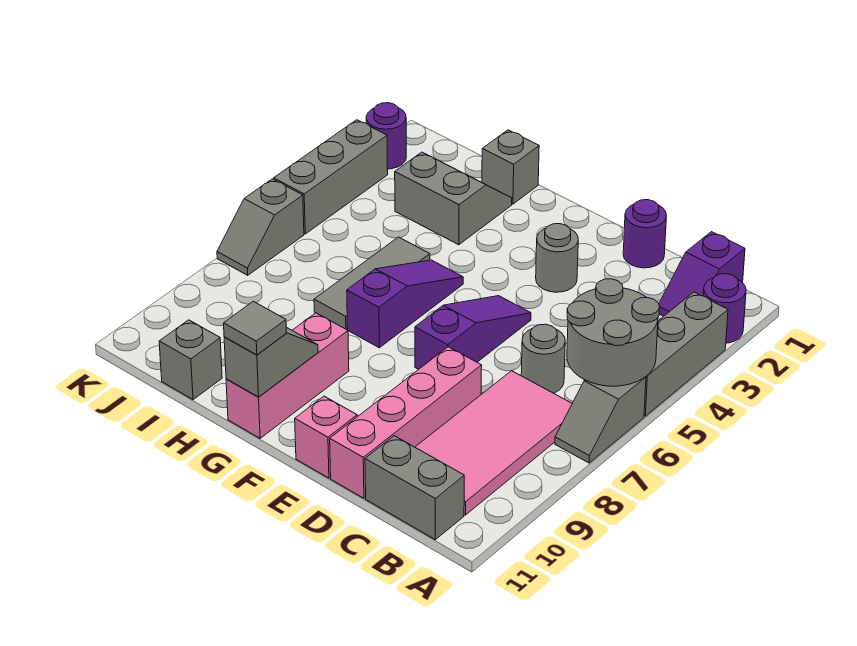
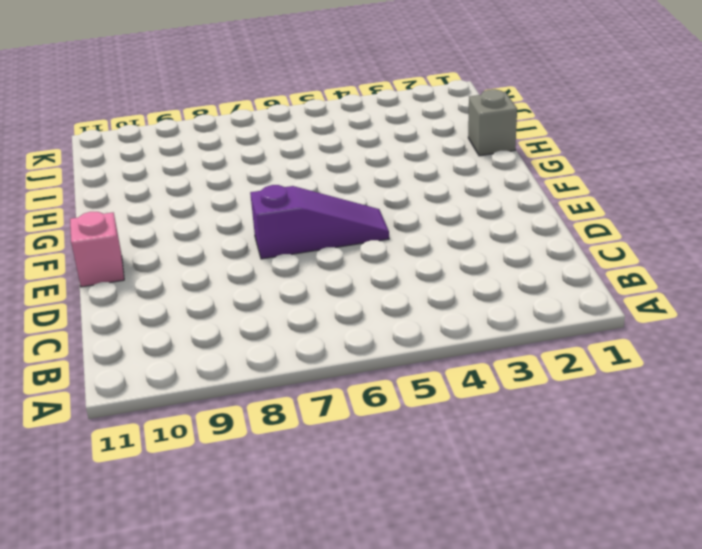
none -> purple 1x1 round brick [703,274,746,343]
none -> grey 1x3 brick [644,292,728,416]
none -> grey 1x2 slope [555,377,646,463]

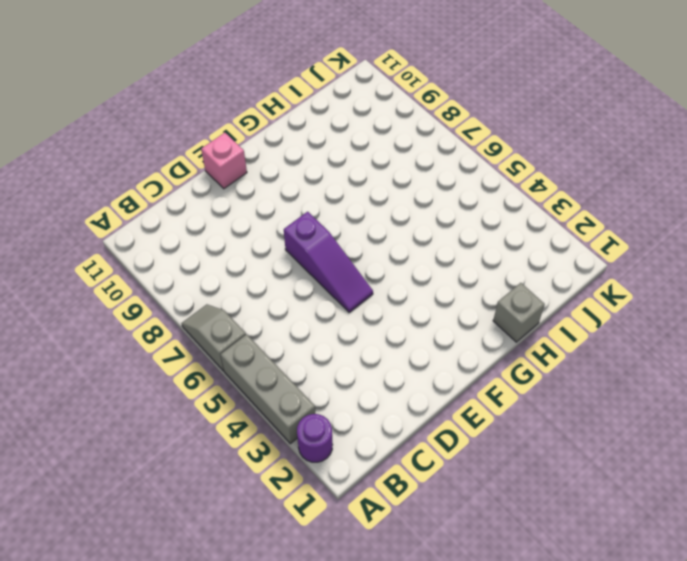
none -> purple 1x2 slope [659,232,745,316]
none -> pink 2x4 tile [415,371,572,515]
none -> grey 1x2 brick [365,436,464,540]

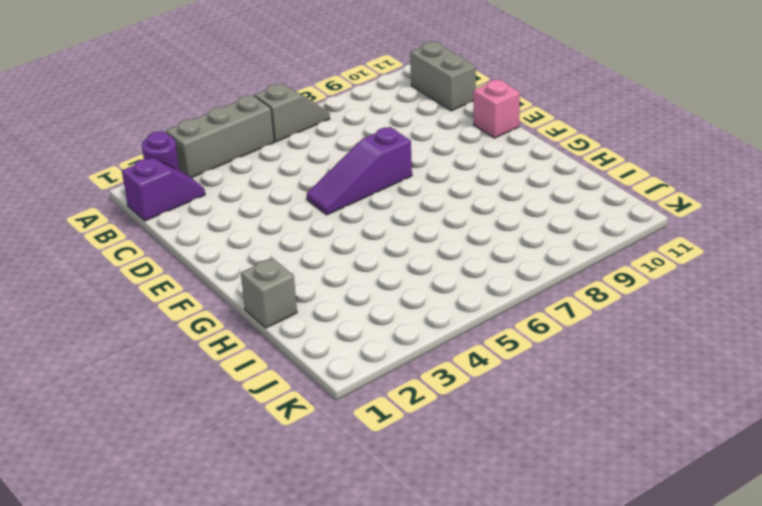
none -> pink 2x4 tile [415,371,572,515]
none -> grey 1x1 round brick [521,324,565,393]
none -> purple 1x1 round brick [623,200,666,268]

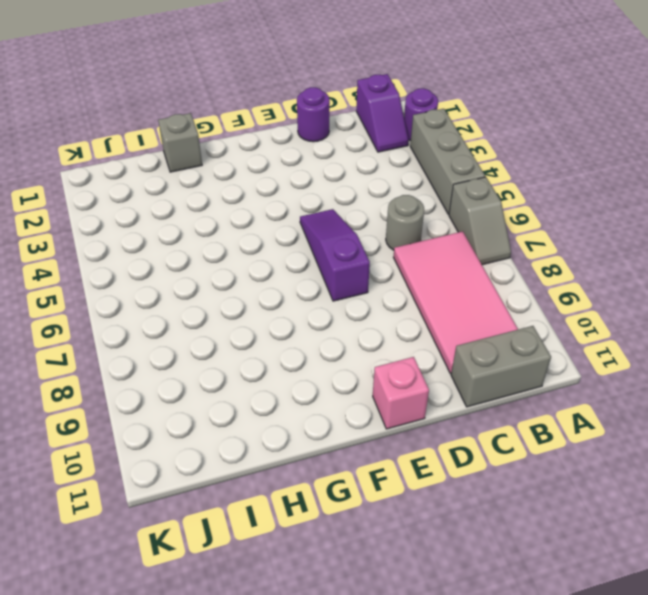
none -> pink 1x4 brick [330,347,482,498]
none -> grey 1x1 round brick [536,224,578,292]
none -> purple 1x3 slope [347,260,463,348]

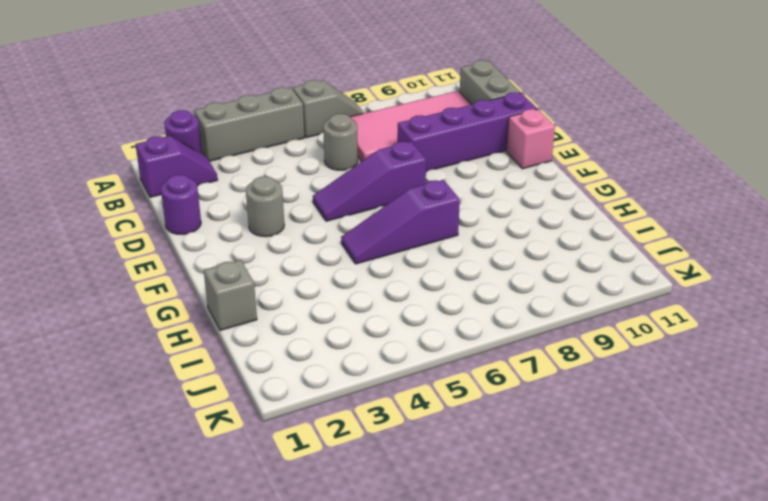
purple 1x4 brick [397,92,537,171] -> pink 1x4 brick [330,347,482,498]
none -> pink 1x3 brick [226,313,349,438]
none -> grey 2x2 slope [395,152,512,245]
none -> grey 1x3 tile [314,237,430,329]

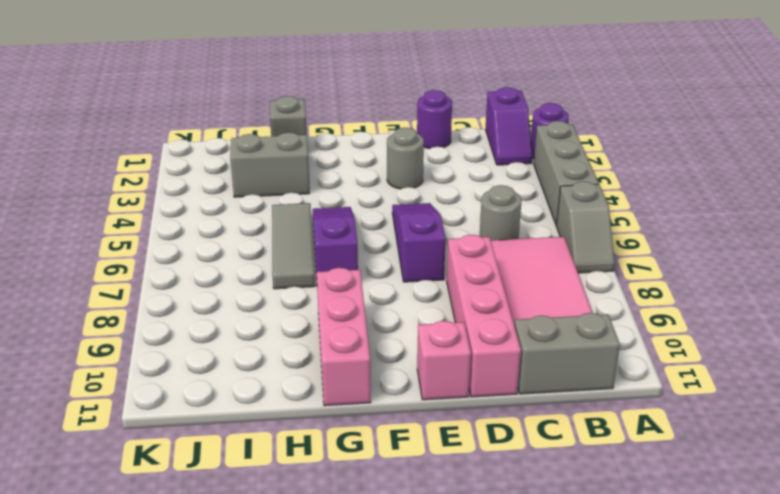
none -> grey 1x1 brick [159,320,222,400]
none -> purple 1x1 round brick [366,103,406,169]
none -> grey 1x3 brick [274,120,388,234]

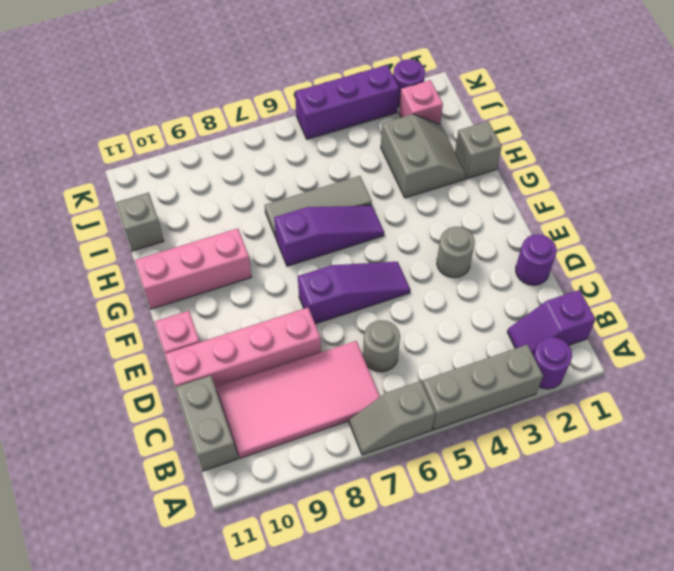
pink 1x1 brick [399,80,443,125] -> none
purple 1x3 brick [295,65,399,139] -> grey 1x3 brick [274,120,388,234]
none -> grey 1x2 slope [217,179,304,275]
none -> grey 2x2 round brick [567,279,660,386]
none -> grey 1x2 slope [224,327,318,397]

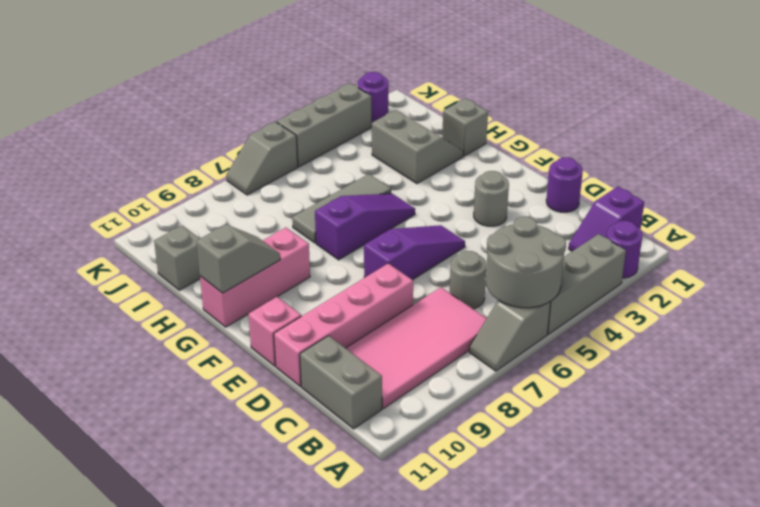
none -> grey 1x1 tile [224,301,286,355]

